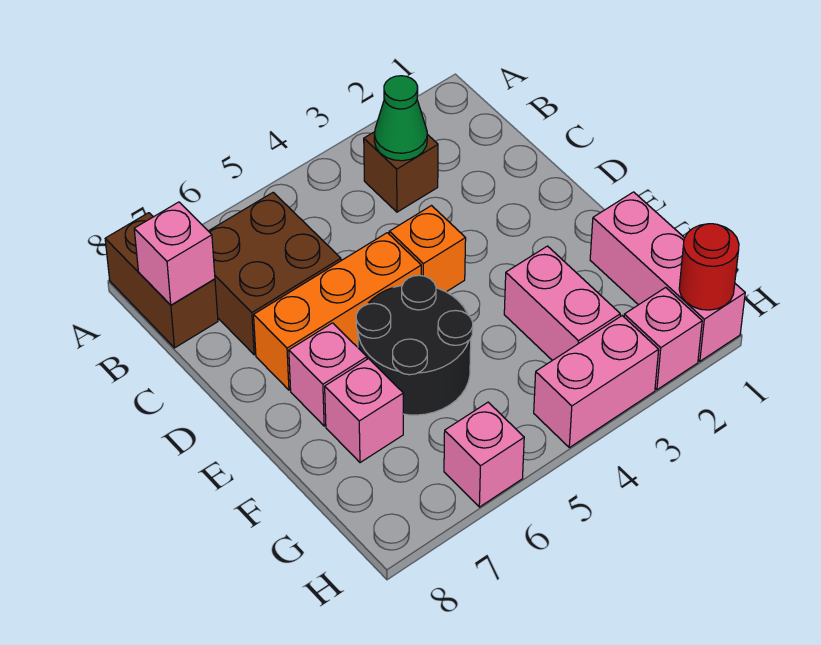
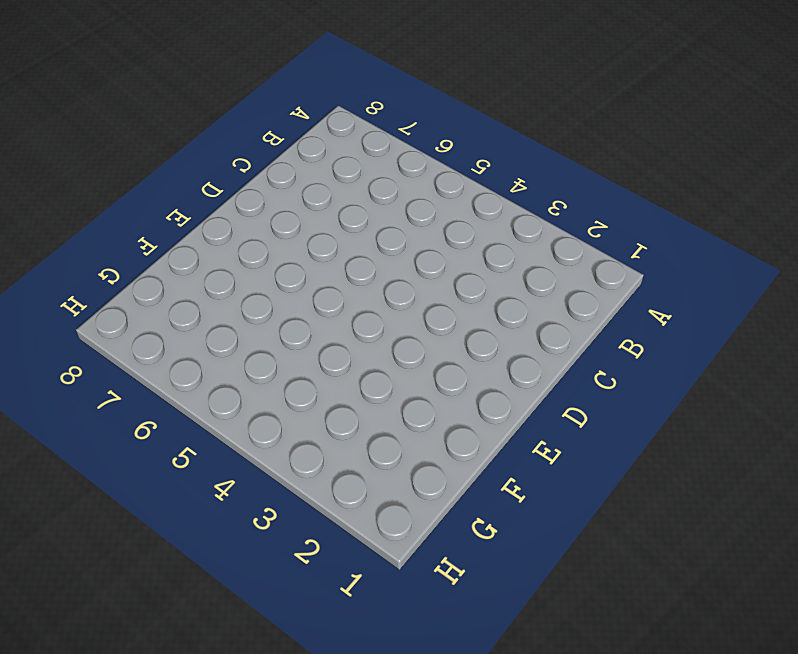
none -> brown 1x2 brick [105,213,218,348]
none -> brown 1x1 brick [364,132,438,212]
none -> brown 2x2 brick [209,192,341,355]

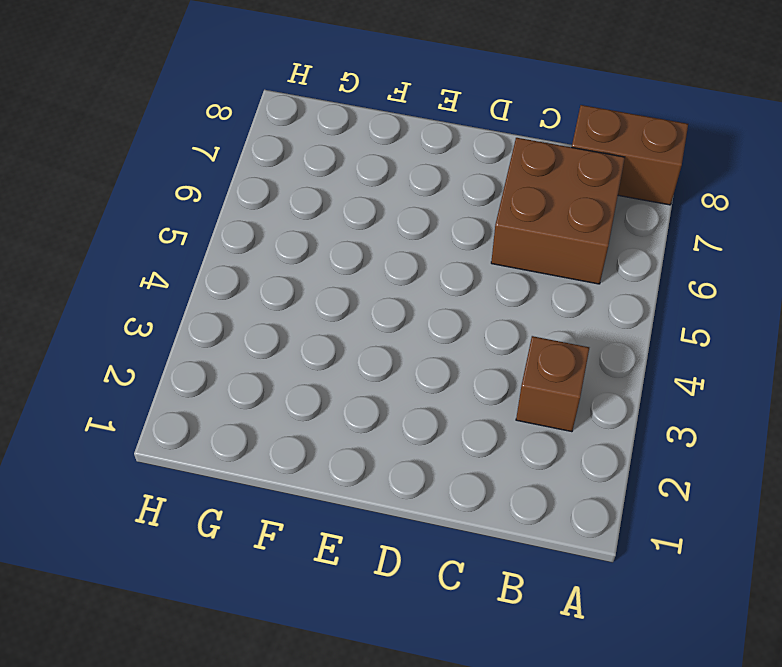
none -> orange 1x1 brick [389,206,466,292]
none -> orange 1x3 brick [254,233,421,390]
none -> black 2x2 round brick [356,275,473,415]

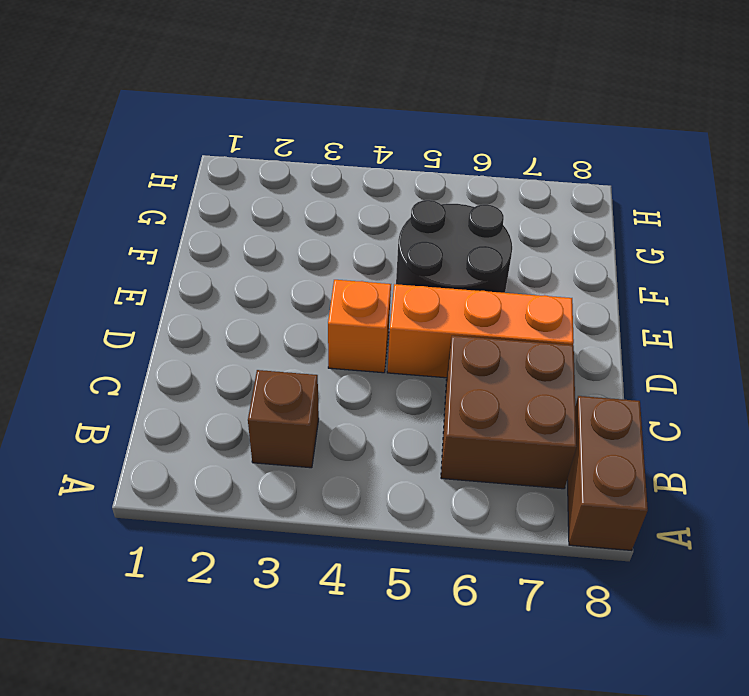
none -> pink 1x1 brick [289,323,367,426]
none -> pink 1x3 brick [590,192,745,361]
none -> pink 1x2 brick [504,246,620,360]

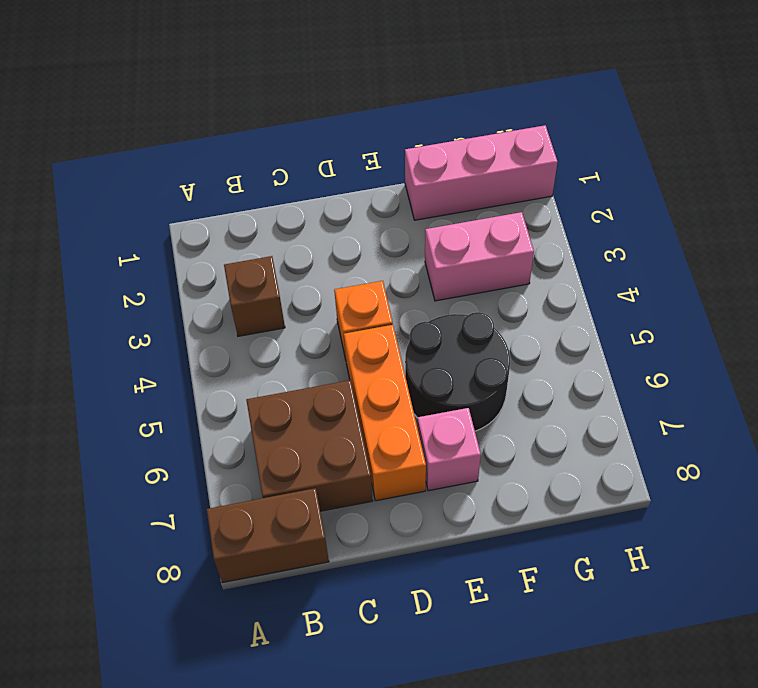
none -> pink 1x1 brick [325,359,403,463]
none -> pink 1x1 brick [624,287,702,390]
none -> pink 1x2 brick [534,316,659,448]

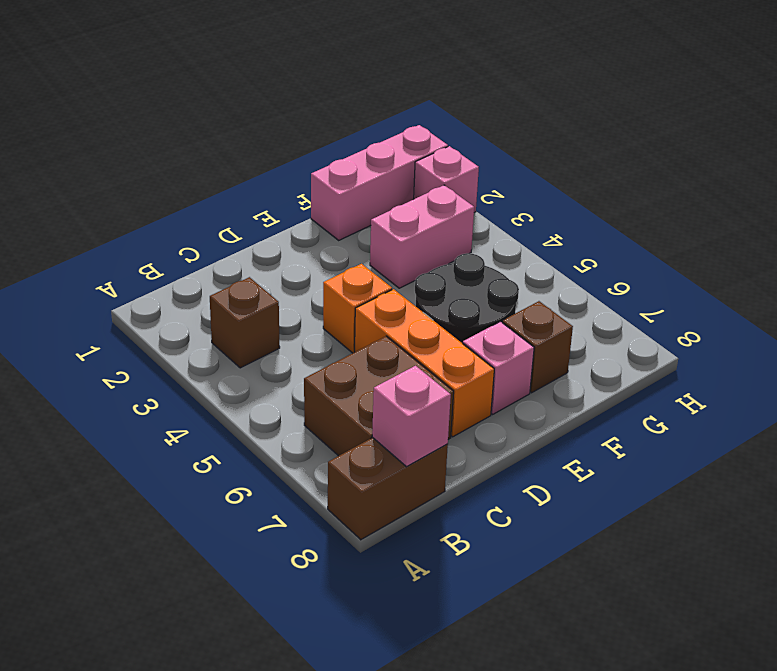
brown 1x1 brick [502,301,573,393] -> pink 1x1 brick [325,359,403,463]
none -> pink 1x2 brick [534,316,659,448]
none -> pink 1x1 brick [444,402,524,507]
none -> green 1x1 cone [374,76,427,161]

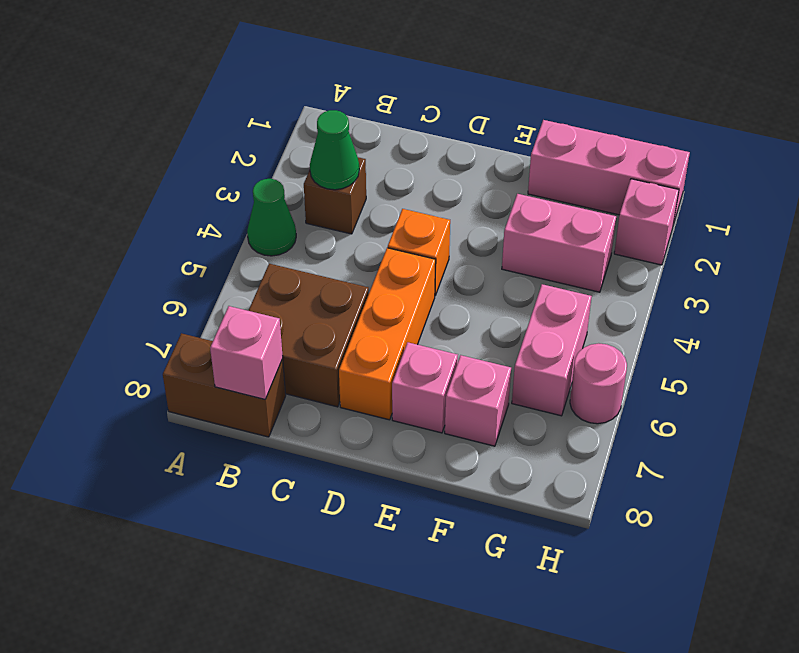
green 1x1 cone [247,179,296,256] -> none
pink 1x2 brick [512,284,592,416] -> pink 1x2 brick moved to [534,316,659,448]
pink 1x1 round brick [570,343,627,424] -> pink 1x1 brick [444,402,524,507]
none -> black 2x2 round brick [356,275,473,415]
none -> red 1x1 round brick [679,224,739,310]

